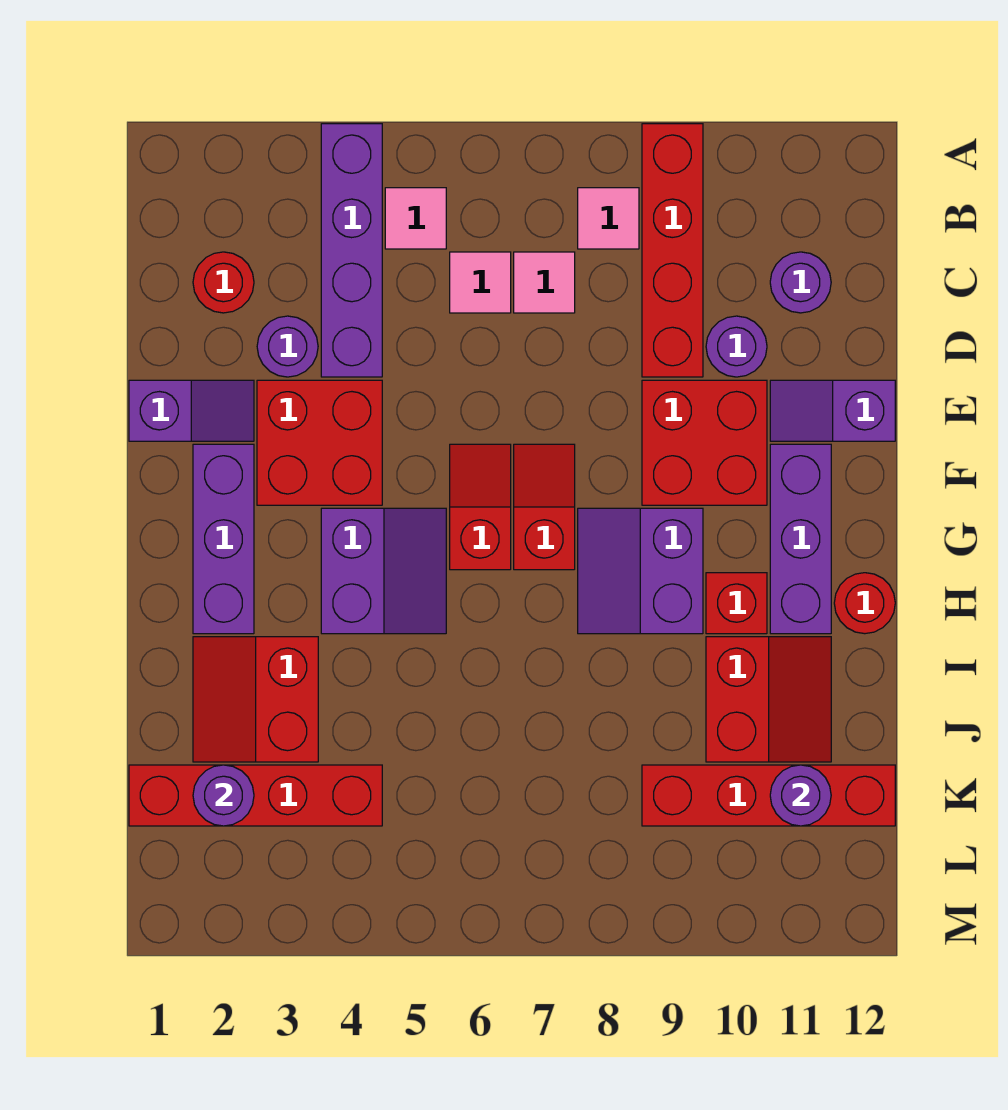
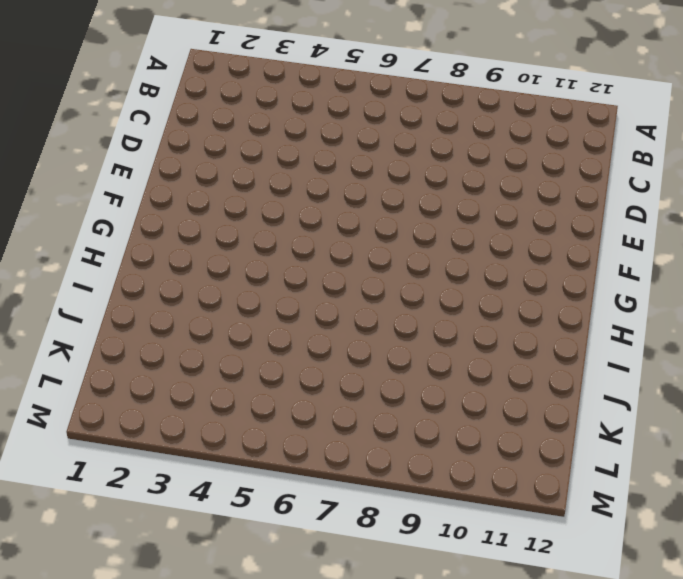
none -> purple 1x4 brick [321,124,382,377]
none -> red 1x4 brick [642,124,703,377]
none -> pink 1x1 tile [385,188,446,249]

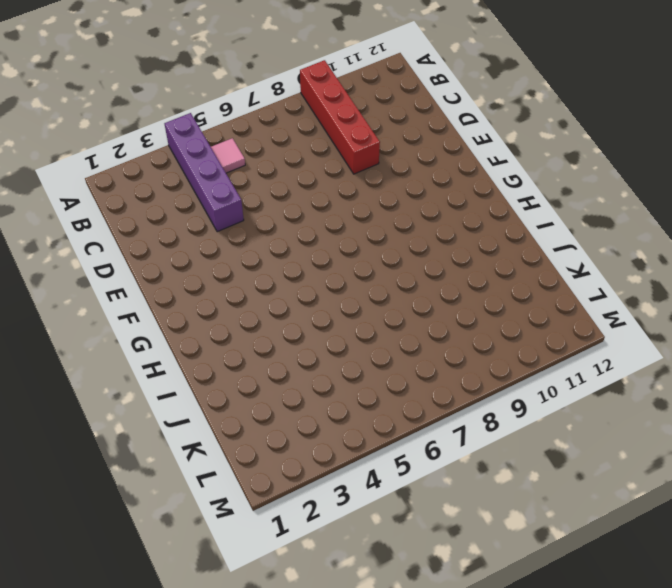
none -> pink 1x1 tile [578,188,639,249]
none -> red 1x1 round brick [193,252,254,313]
none -> pink 1x1 tile [450,252,511,313]

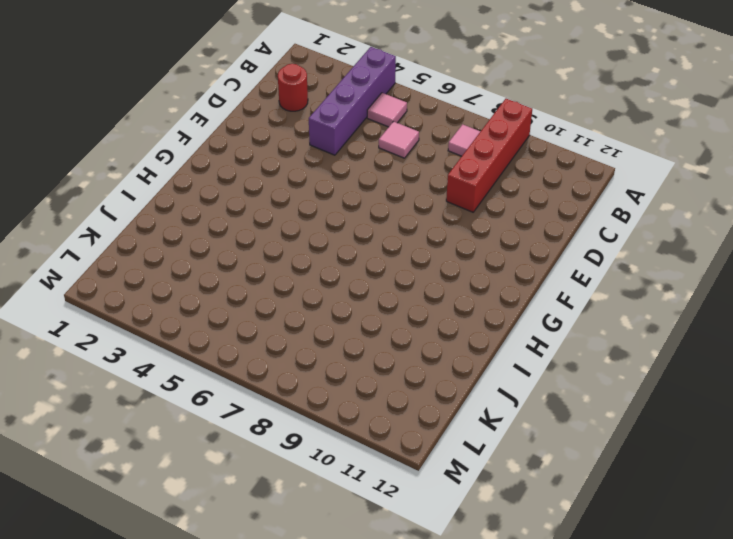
none -> pink 1x1 tile [514,252,575,313]
none -> purple 1x1 round brick [770,252,831,313]
none -> purple 1x1 round brick [257,316,318,377]

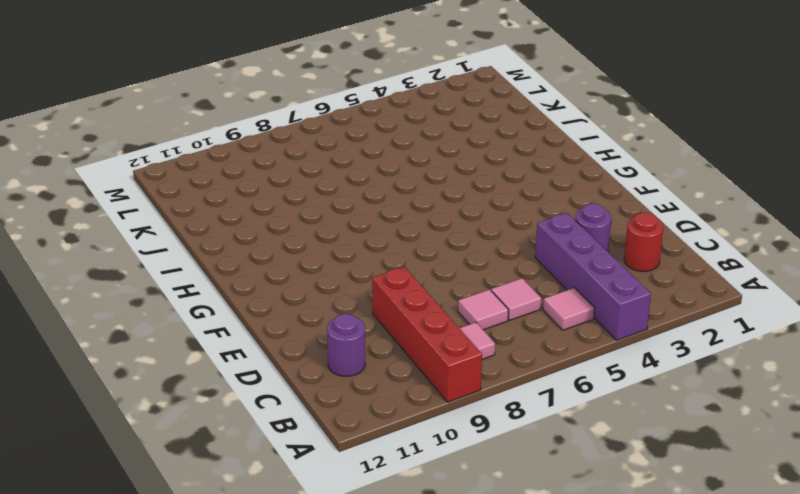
none -> purple 1x1 round brick [706,316,767,377]
none -> purple 1x2 slope [129,380,254,441]
none -> red 2x2 brick [257,380,382,505]

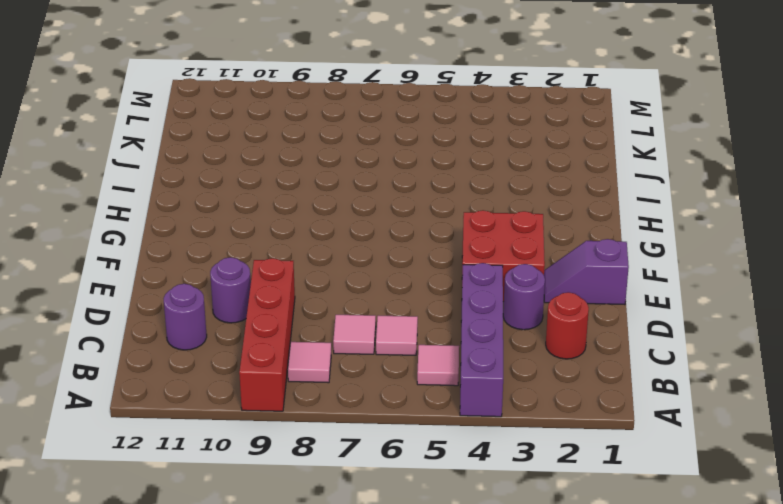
none -> red 2x2 brick [642,380,767,505]
none -> purple 1x2 slope [770,380,895,441]
none -> purple 1x3 brick [193,444,254,634]

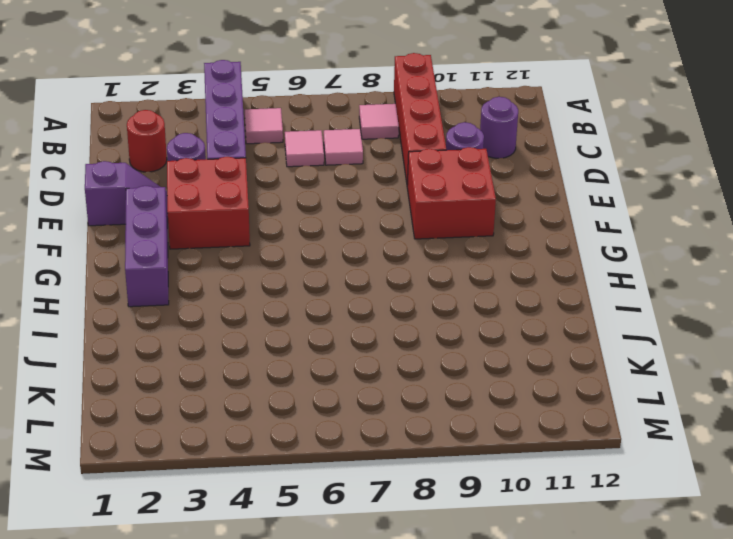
none -> purple 1x2 slope [770,380,895,441]
none -> red 1x2 slope [450,444,511,570]
none -> red 1x2 slope [514,444,575,570]

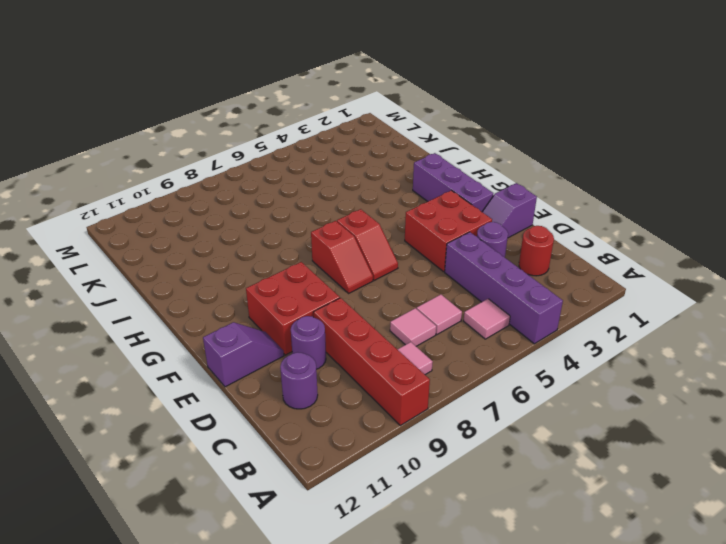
none -> purple 1x3 brick [770,444,831,634]
none -> purple 2x2 slope [321,508,446,634]
none -> purple 2x2 slope [578,508,703,634]

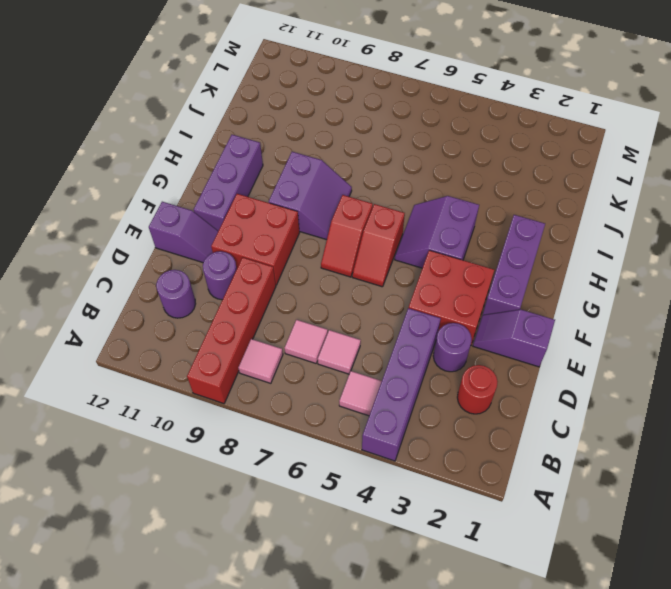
none -> red 1x1 brick [706,573,767,634]
none -> red 1x1 round brick [834,573,895,634]
none -> red 2x2 slope [193,637,318,762]

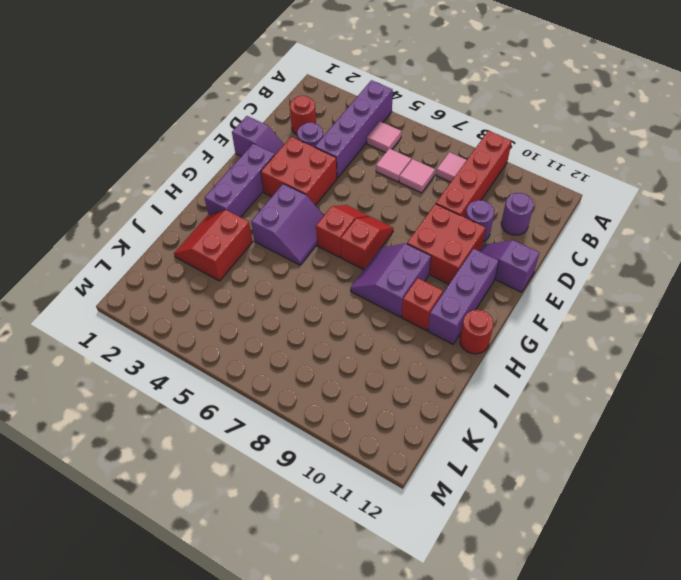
none -> red 2x2 slope [706,637,831,762]
none -> red 1x4 brick [129,765,382,826]
none -> red 1x4 brick [642,765,895,826]

